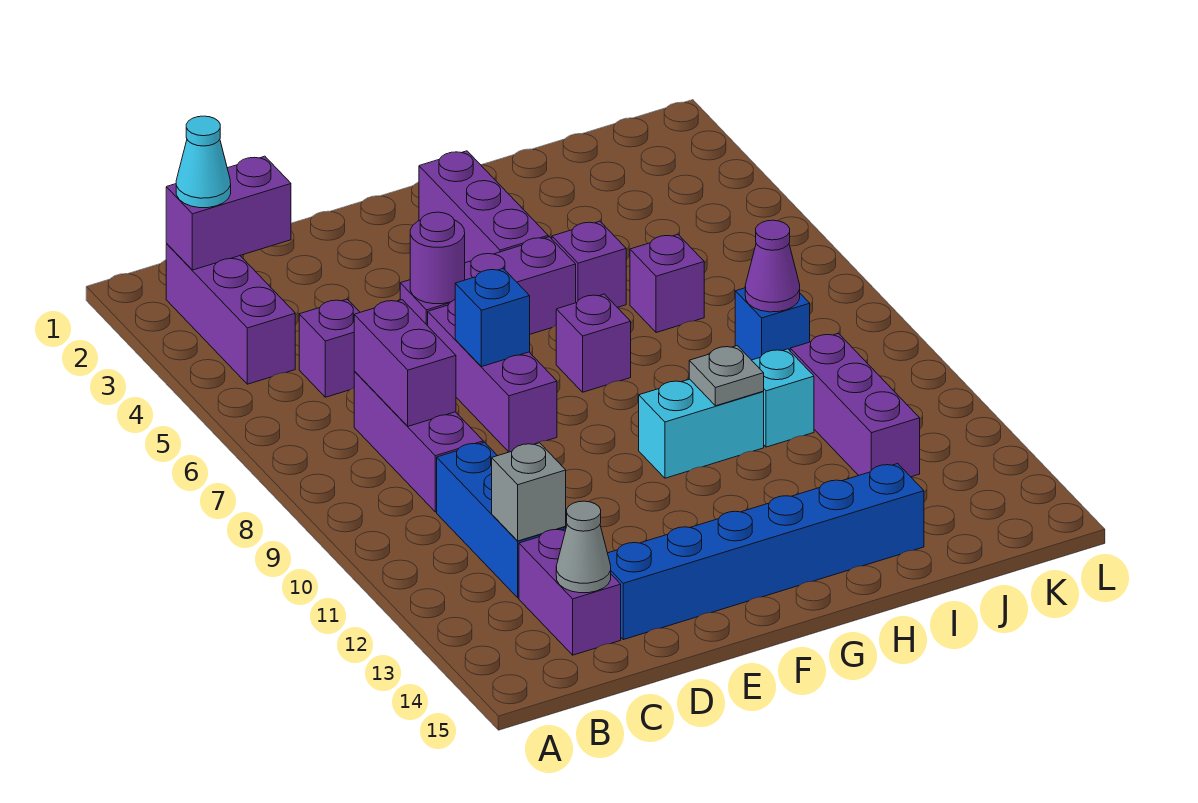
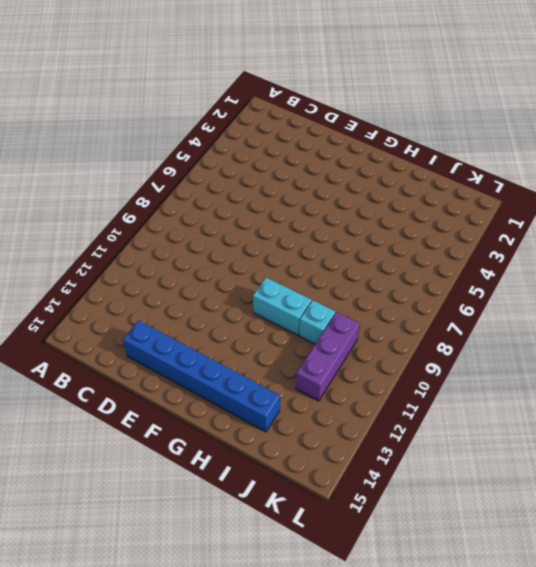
none -> purple 1x3 brick [166,244,295,384]
none -> purple 1x1 brick [299,299,360,397]
none -> purple 1x3 brick [354,371,483,512]

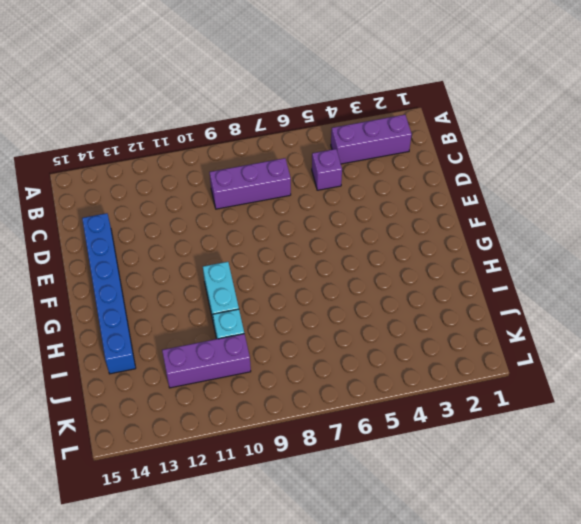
none -> blue 1x3 brick [437,442,566,598]
none -> purple 1x2 brick [519,529,621,655]
none -> purple 1x3 brick [400,237,576,334]

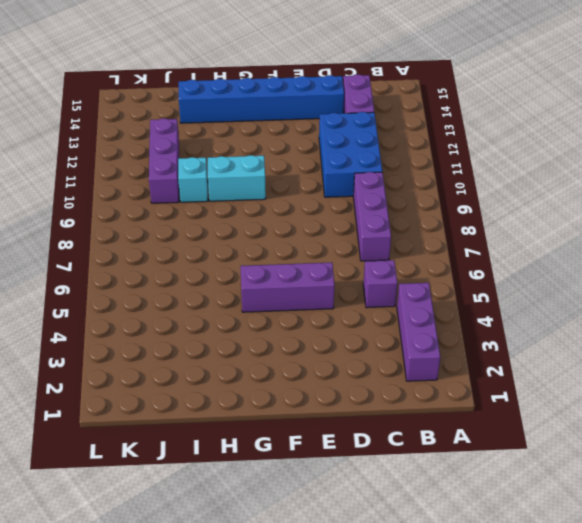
blue 2x3 brick [319,112,382,197] -> blue 1x3 brick [437,442,566,598]
none -> purple 1x3 brick [428,300,557,452]
none -> purple 1x3 brick [419,151,548,263]
none -> purple 1x1 brick [556,294,631,392]

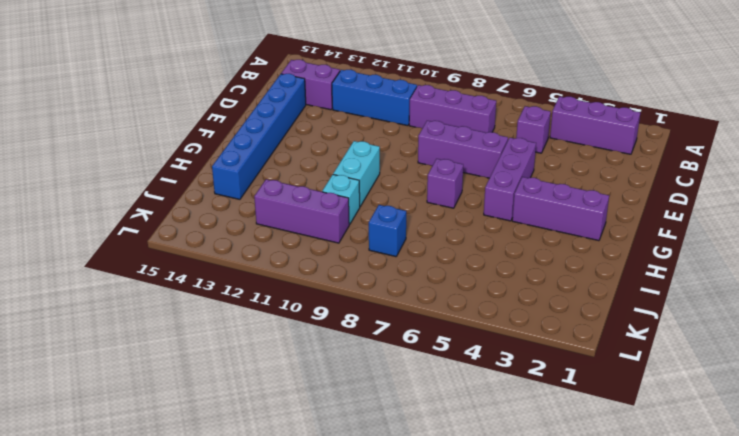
none -> purple 1x1 brick [552,221,626,307]
none -> purple 1x1 brick [630,234,704,333]
none -> purple 1x2 brick [166,156,291,270]

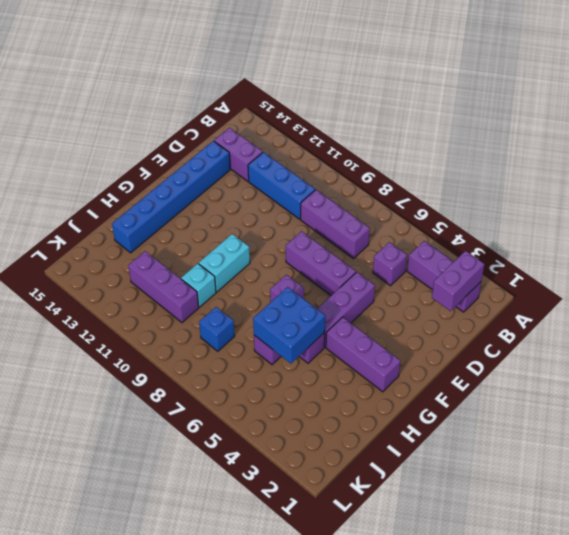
blue 2x2 brick [253,287,325,364] -> none
none -> purple 1x2 brick [354,300,456,426]
none -> grey 1x1 brick [492,443,566,541]
none -> grey 1x1 cone [556,501,611,593]

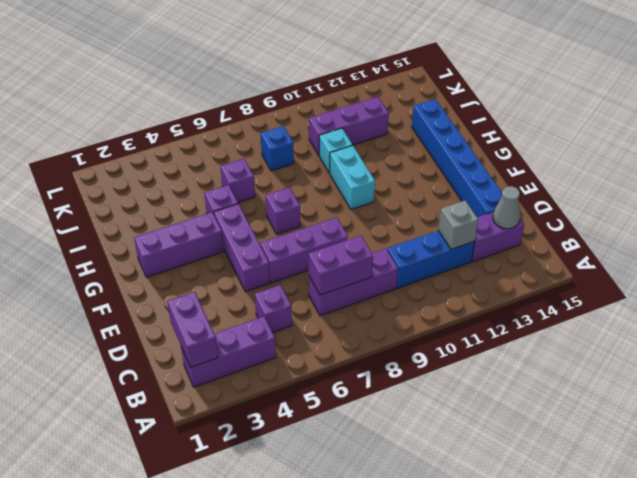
none -> purple 1x1 round brick [410,212,465,304]
none -> blue 1x1 brick [455,268,530,367]
none -> grey 1x1 plate [689,346,764,406]

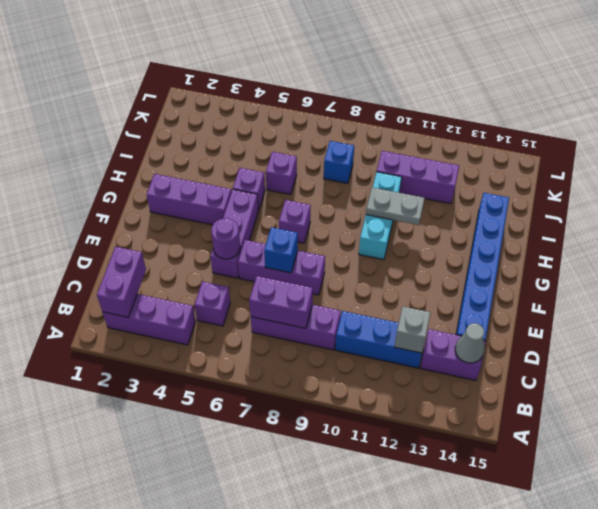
grey 1x2 plate [366,187,425,225] -> grey 1x1 plate [689,346,764,406]
none -> purple 1x1 cone [745,220,800,312]
none -> cyan 1x1 cone [176,116,231,208]

